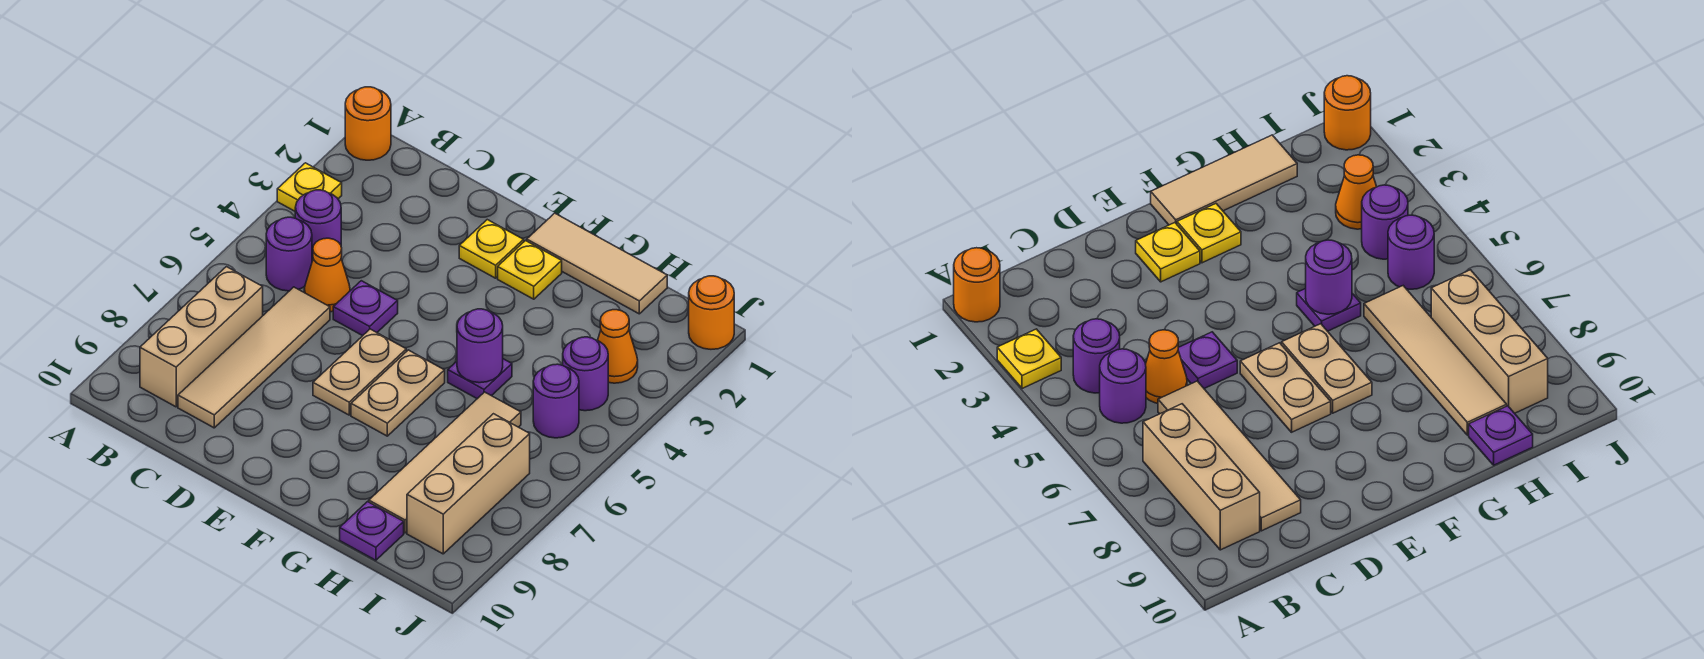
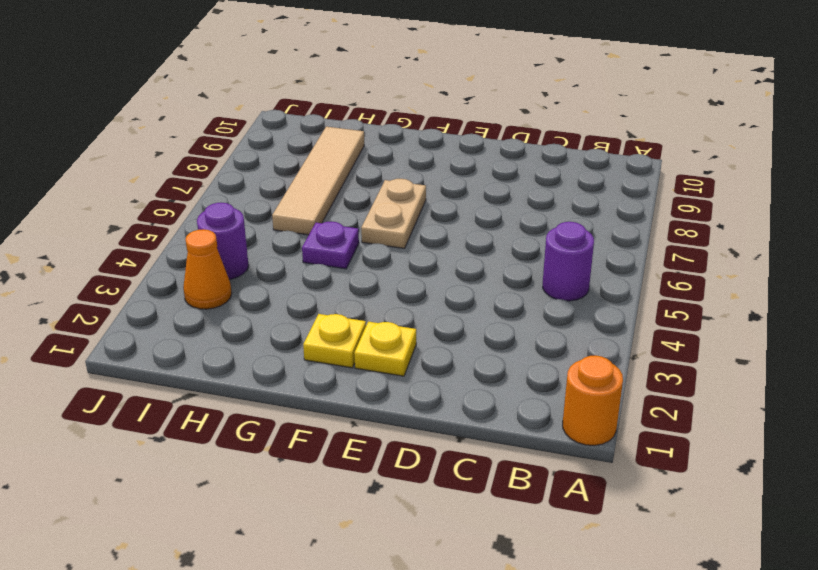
none -> yellow 1x1 plate [277,163,342,211]
none -> purple 1x1 round brick [295,190,341,261]
none -> tan 1x3 brick [140,267,263,407]

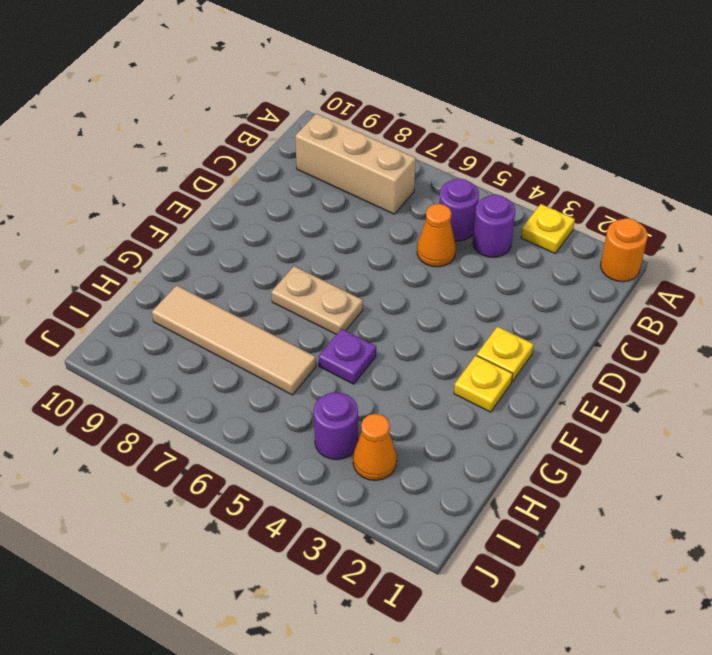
none -> tan 1x4 tile [178,287,330,428]
none -> purple 1x1 plate [333,281,398,336]
none -> tan 1x2 plate [313,329,406,415]

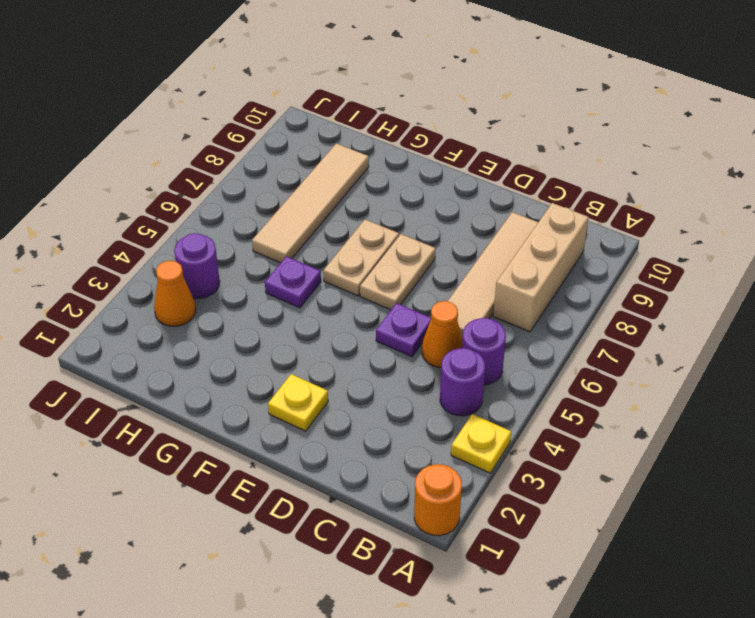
none -> tan 1x3 tile [527,213,667,314]
none -> yellow 1x1 plate [498,241,562,299]
none -> purple 1x1 plate [340,502,404,560]

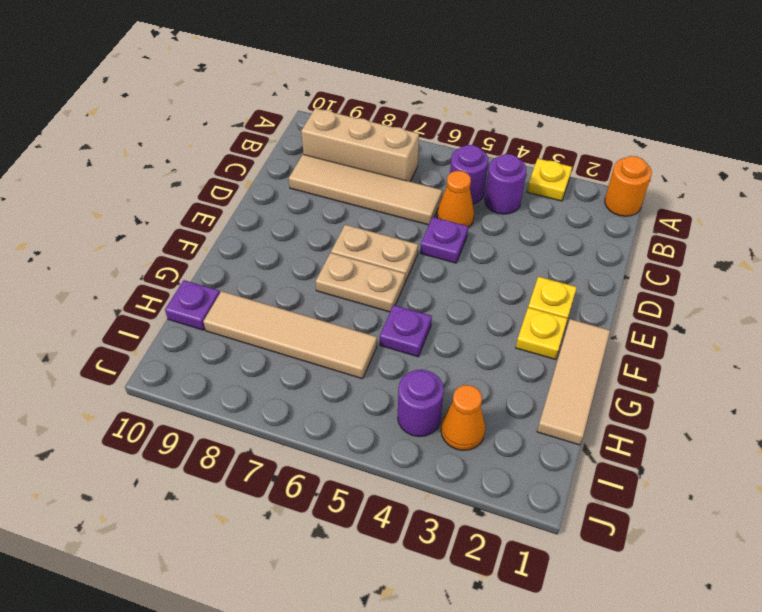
none -> purple 1x1 round brick [533,364,579,438]
none -> tan 1x3 brick [407,414,530,554]
none -> orange 1x1 round brick [689,276,734,349]

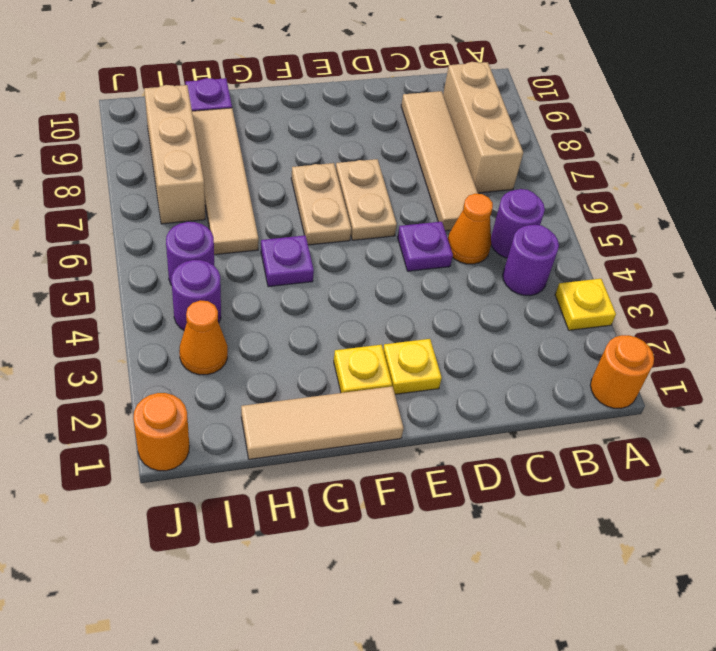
none -> purple 1x1 round brick [457,309,503,383]

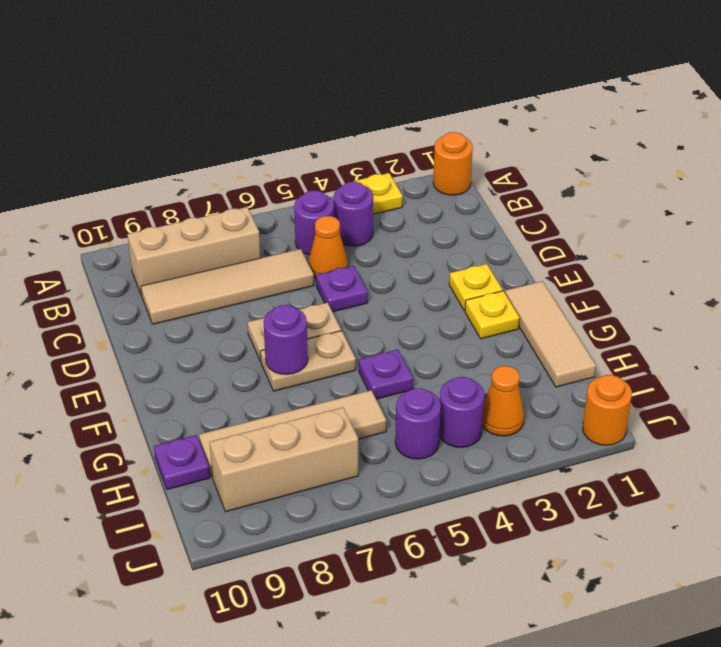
purple 1x1 round brick [264,305,308,375] -> purple 1x1 round brick moved to [457,309,503,383]

